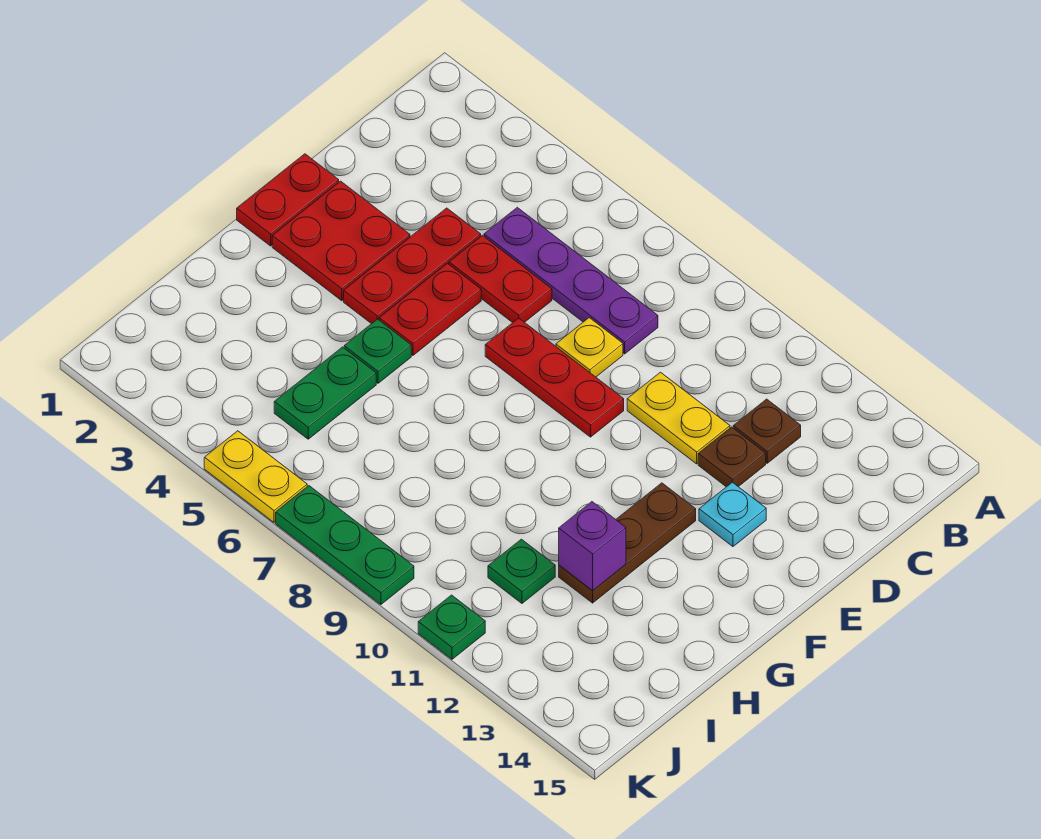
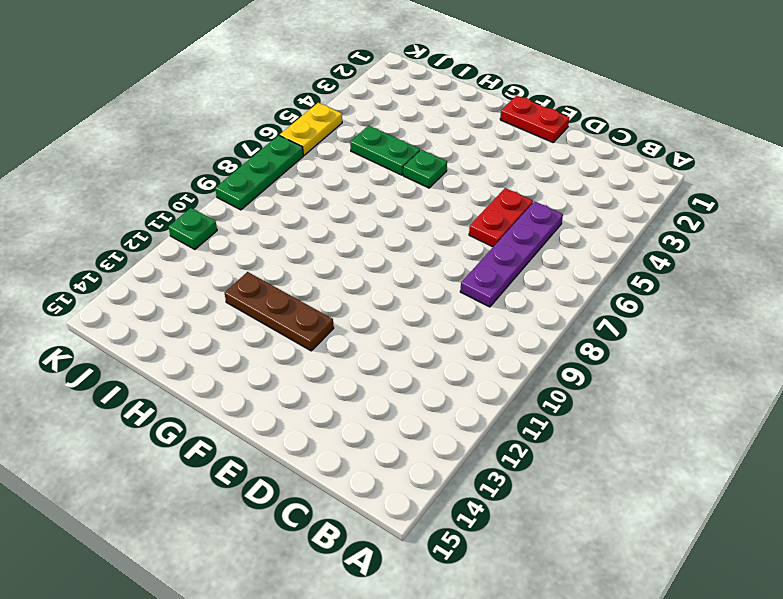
none -> brown 1x1 plate [733,399,801,463]
none -> red 1x3 plate [344,208,481,324]
none -> yellow 1x1 plate [556,318,623,377]

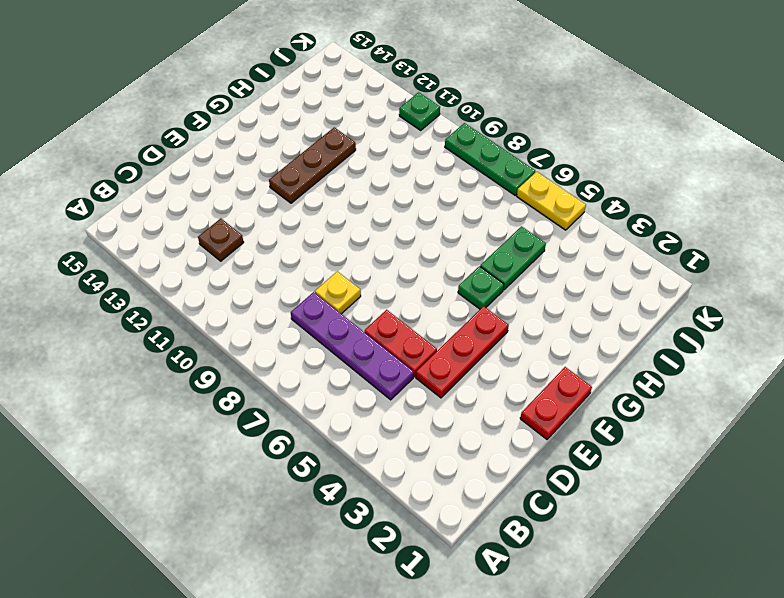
none -> yellow 1x2 plate [627,372,730,464]
none -> brown 1x1 plate [698,427,766,487]
none -> red 2x2 plate [272,181,410,301]

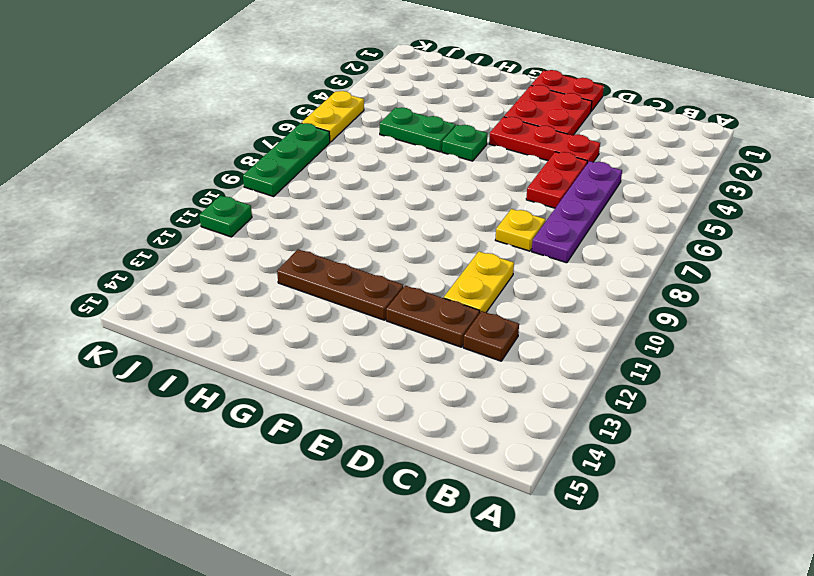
brown 1x2 plate [386,285,480,347] -> brown 1x1 plate [698,427,766,487]
none -> red 1x2 plate [379,263,481,355]
none -> red 1x3 plate [485,318,624,437]
none -> cyan 1x1 plate [699,482,766,546]

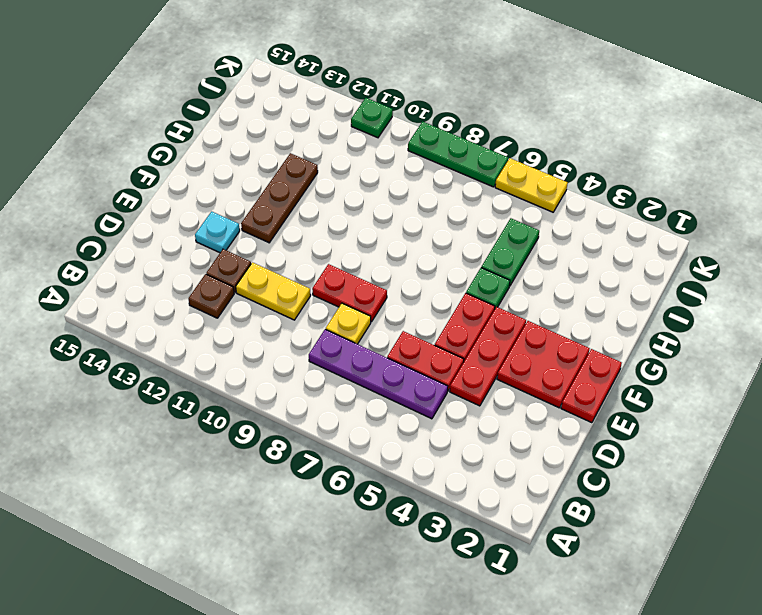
red 1x2 plate [312,264,387,322] -> red 1x3 plate [485,318,624,437]
none -> green 1x1 plate [488,539,555,603]
none -> purple 1x1 brick [559,502,626,591]

